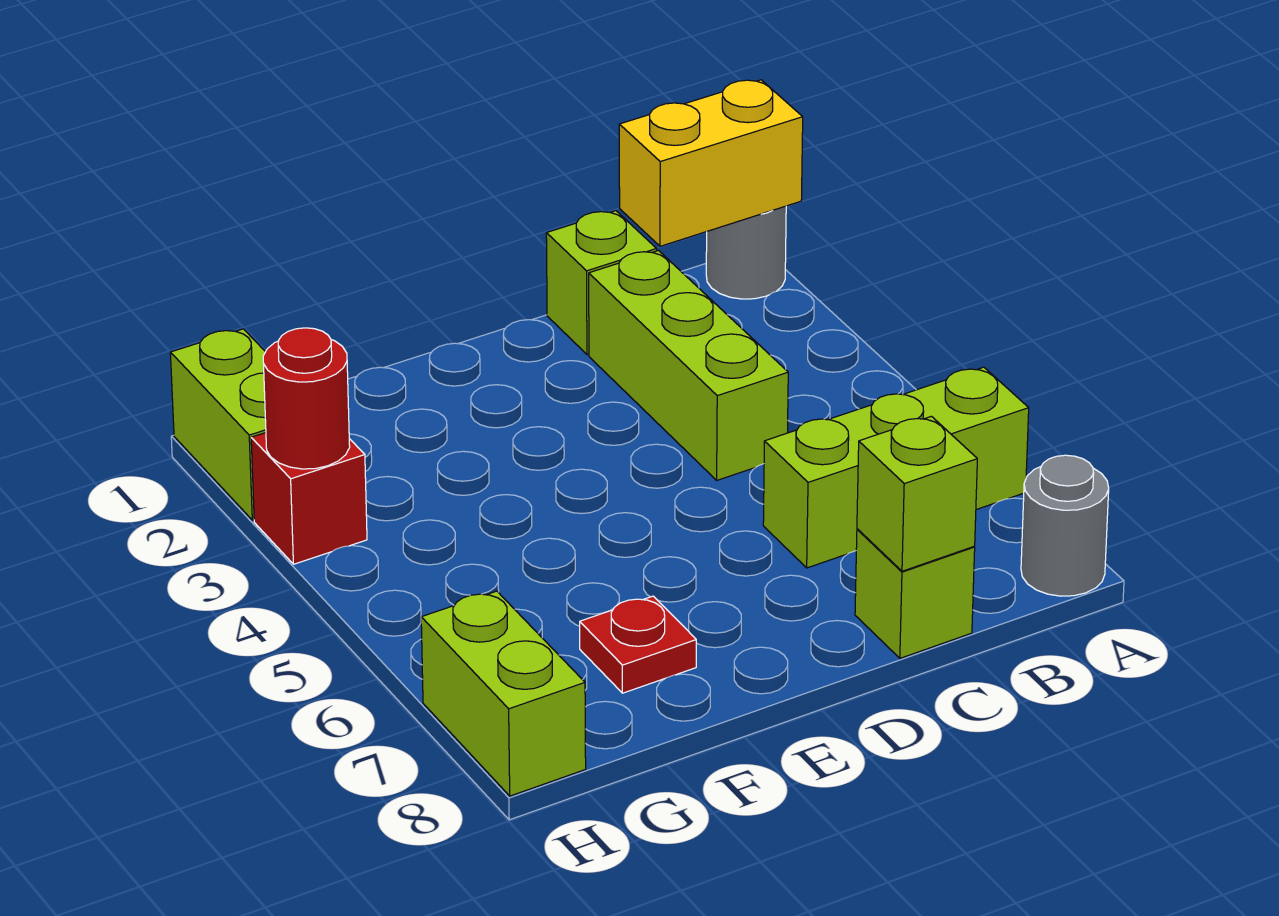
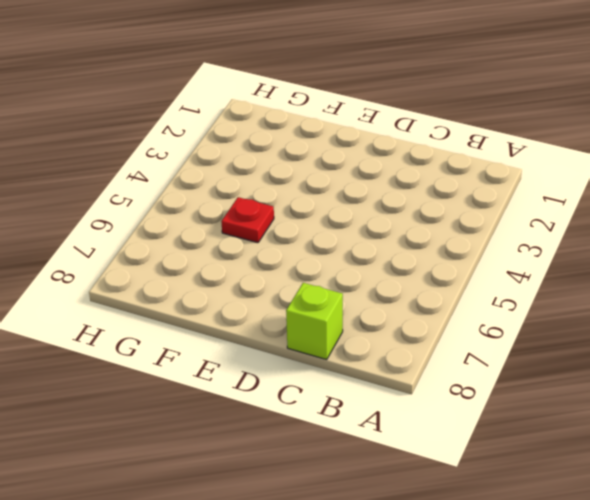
red 1x1 plate [221,197,274,243] -> red 1x1 plate moved to [580,596,696,693]
none -> grey 1x1 round brick [706,206,786,299]
none -> lime 1x3 brick [763,367,1029,568]
none -> grey 1x1 round brick [1021,455,1109,596]

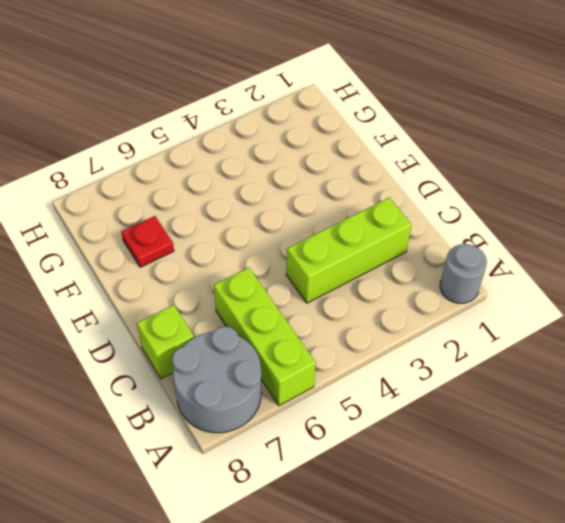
grey 2x2 round brick [172,326,261,433] -> grey 1x1 round brick [1021,455,1109,596]
none -> lime 1x1 brick [546,211,657,355]
none -> lime 1x2 brick [170,329,266,520]
none -> red 1x1 brick [251,433,367,564]

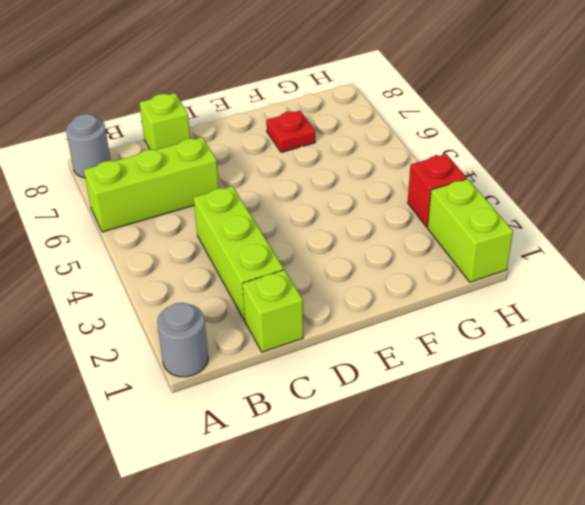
none -> lime 1x2 brick [421,591,586,796]
none -> yellow 1x2 brick [619,80,803,246]
none -> lime 1x1 brick [857,416,977,571]

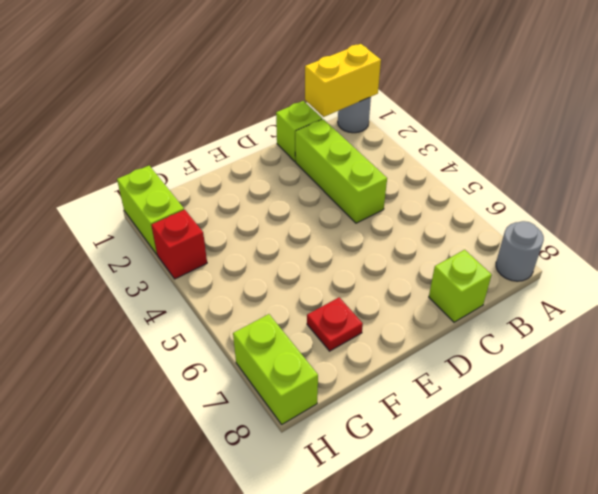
none -> lime 1x3 brick [763,367,1029,568]
none -> lime 1x1 brick [857,416,977,571]
none -> red 1x1 round brick [263,328,350,469]

